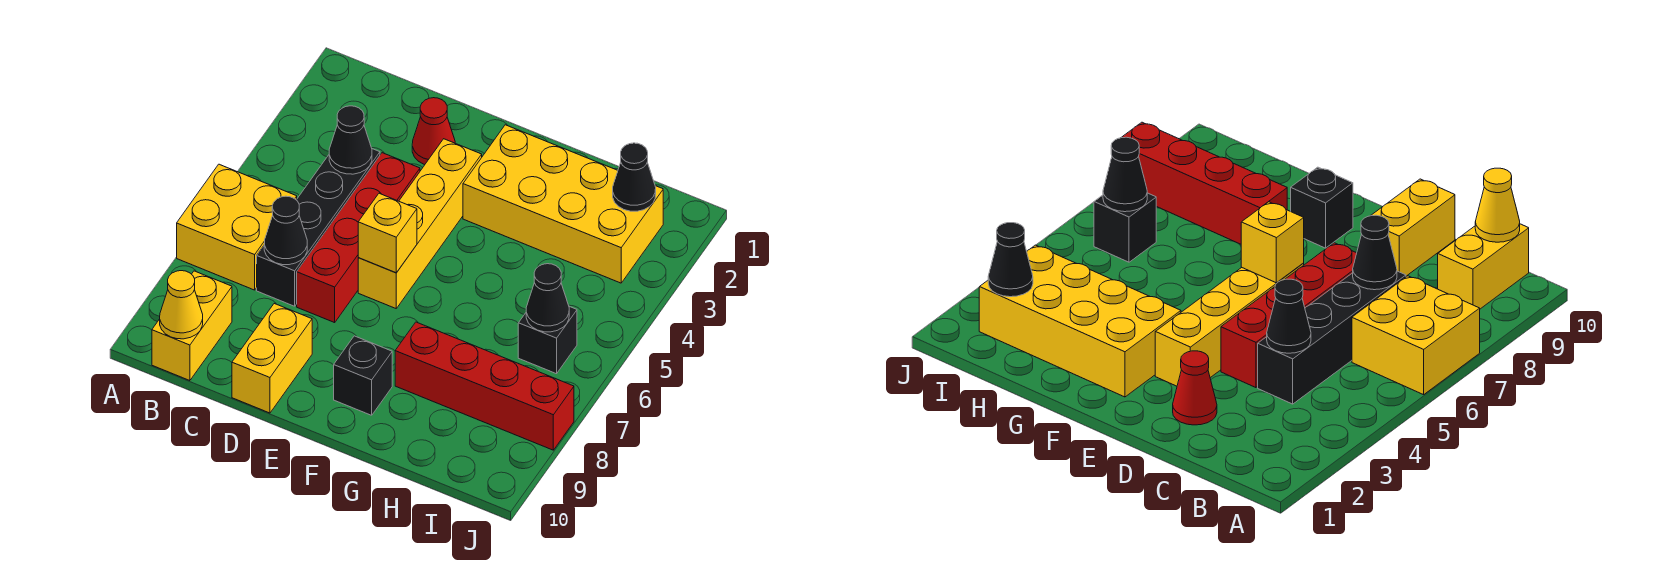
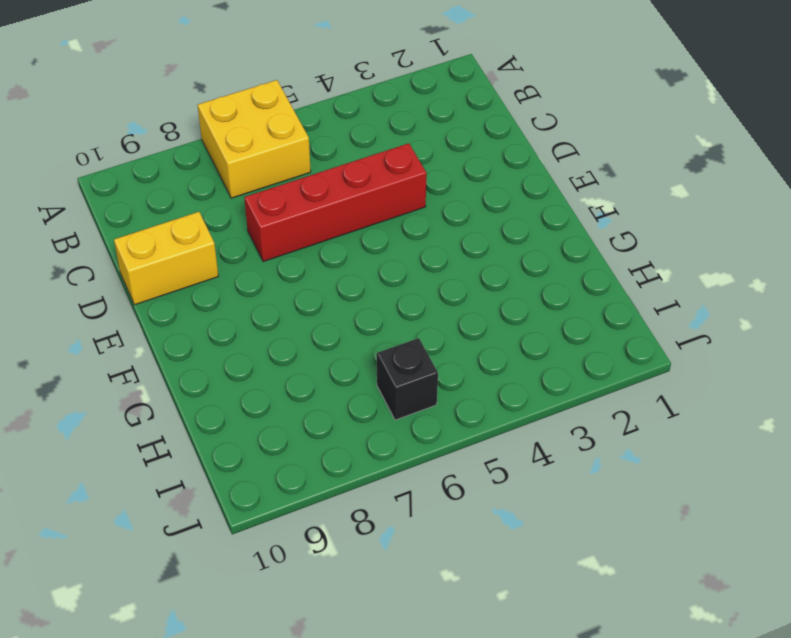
none -> yellow 1x2 brick [152,271,232,381]
none -> black 1x4 brick [257,149,380,306]
none -> red 1x1 cone [412,98,455,164]

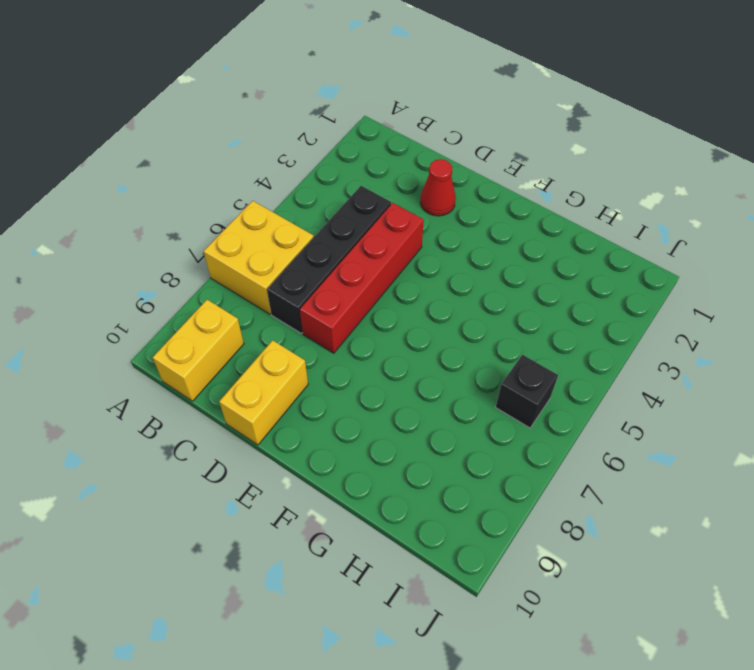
none -> yellow 1x4 brick [358,139,482,308]
none -> yellow 2x4 brick [463,125,663,283]
none -> black 1x1 brick [334,336,392,415]

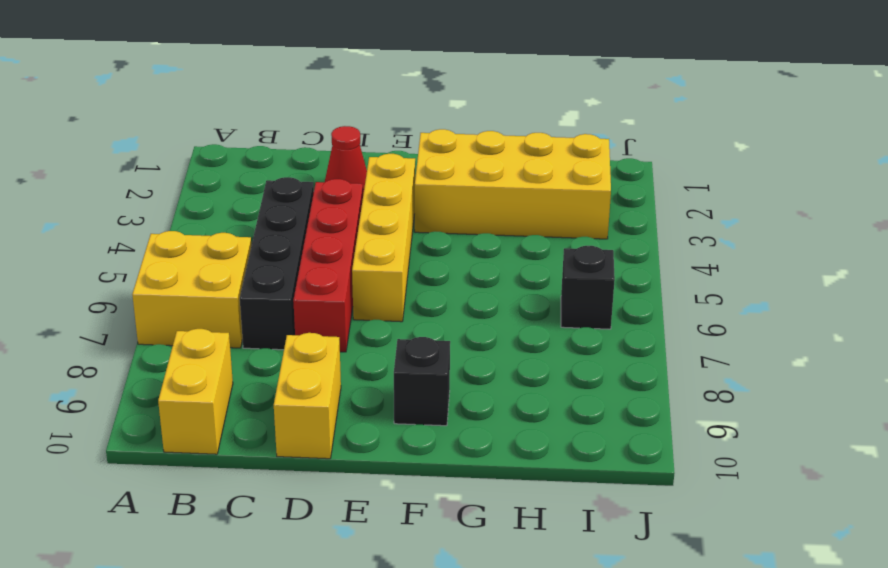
none -> red 1x4 brick [395,322,574,450]
none -> yellow 1x1 cone [160,271,203,339]
none -> black 1x1 cone [329,106,372,174]

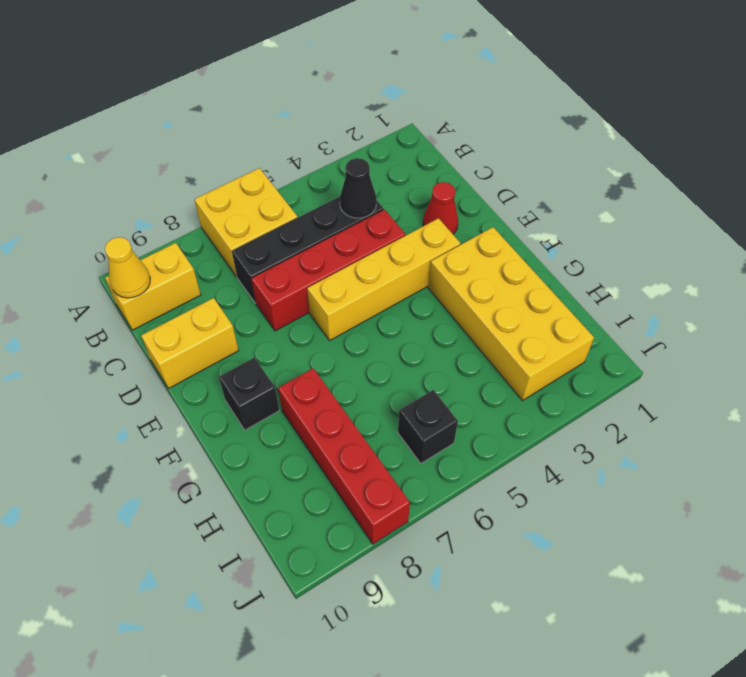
none -> black 1x1 cone [264,196,307,265]
none -> yellow 1x1 brick [358,193,417,273]
none -> black 1x1 cone [613,143,656,211]

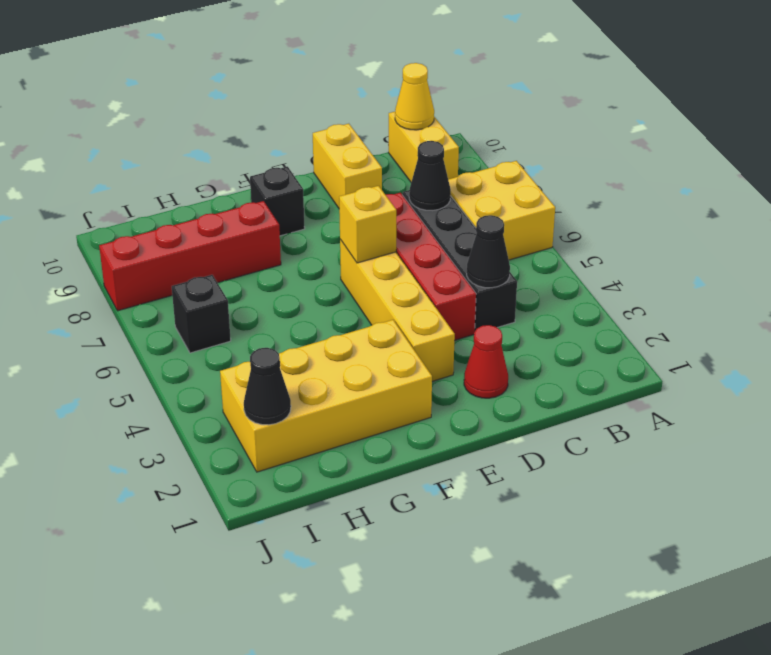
none -> black 1x1 cone [526,264,569,332]

